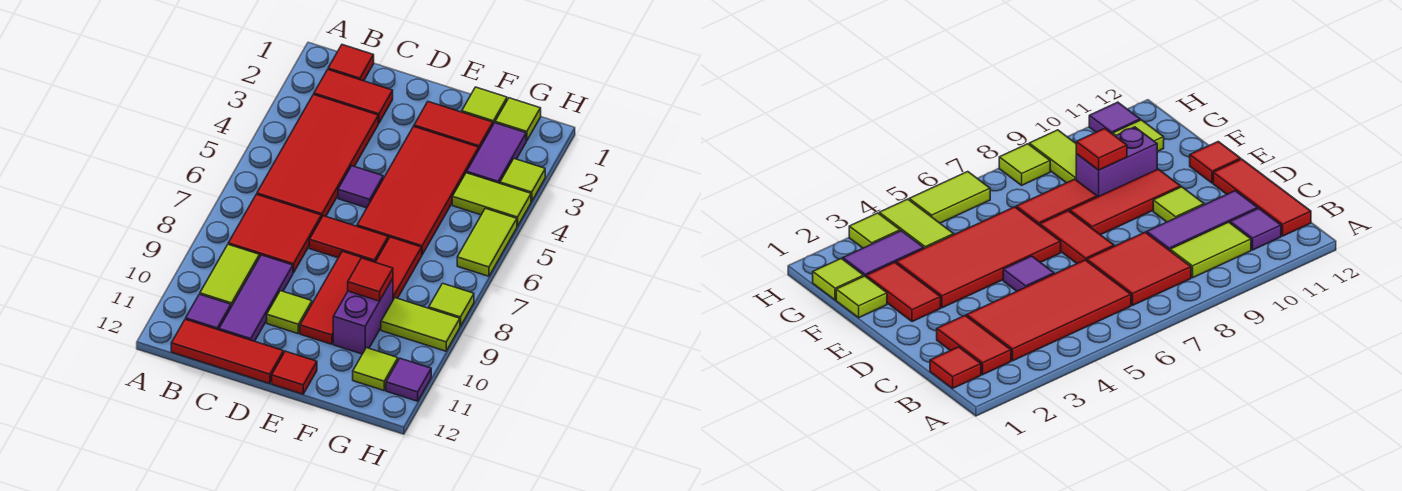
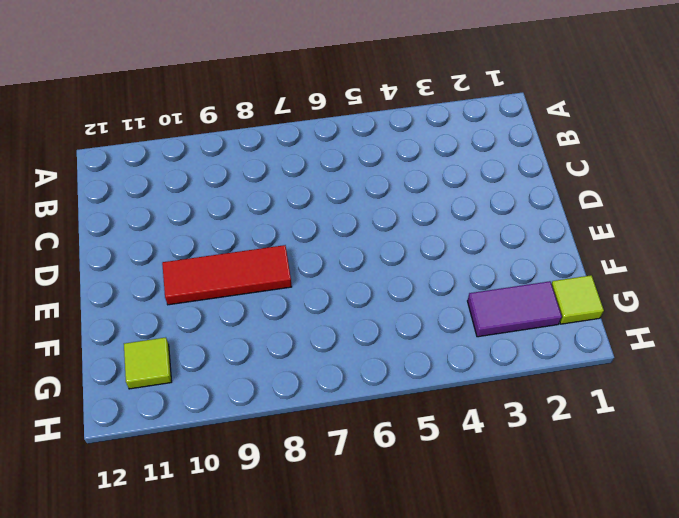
none -> red 1x1 tile [328,45,374,81]
none -> red 1x2 tile [314,70,393,123]
none -> red 2x4 tile [257,94,378,218]

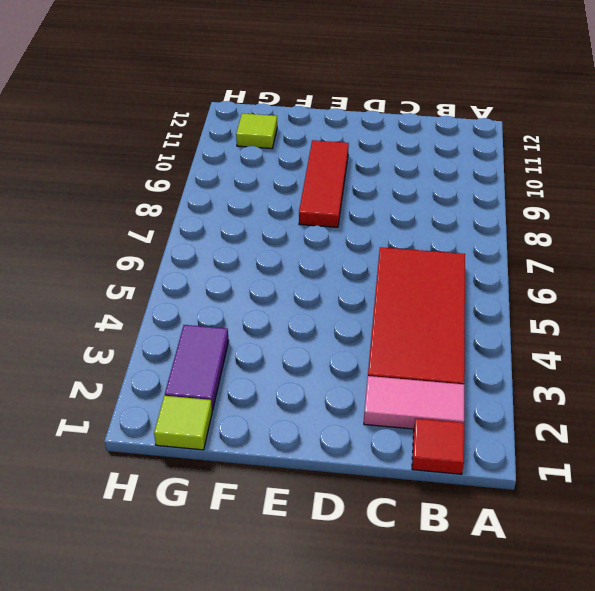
pink 1x2 tile [364,376,464,429] -> red 1x2 tile [314,70,393,123]
none -> red 2x2 tile [228,194,321,273]
none -> lime 1x2 tile [200,244,259,307]
none -> purple 1x1 tile [186,294,231,330]

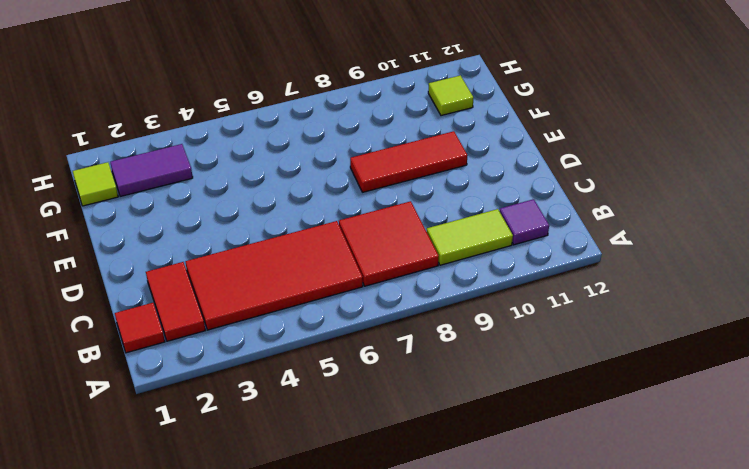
none -> red 1x3 tile [171,319,284,384]
none -> purple 1x3 tile [219,255,293,341]
none -> purple 1x1 tile [338,166,383,208]

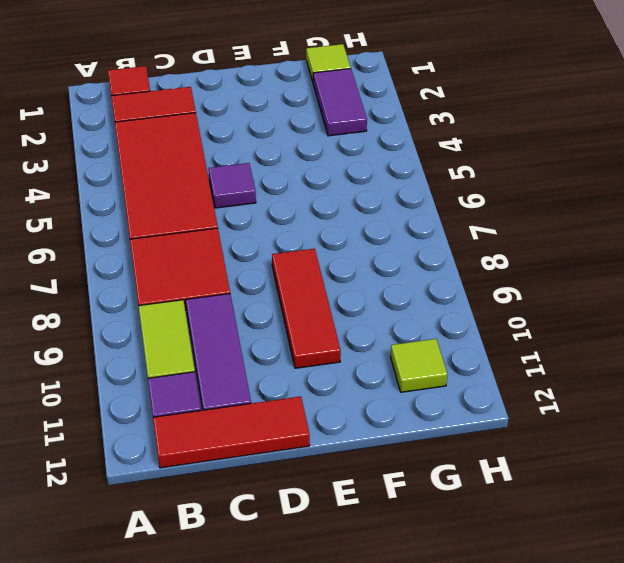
none -> red 1x2 tile [309,216,388,262]
none -> lime 1x1 tile [267,291,312,334]
none -> red 1x2 tile [414,102,493,149]

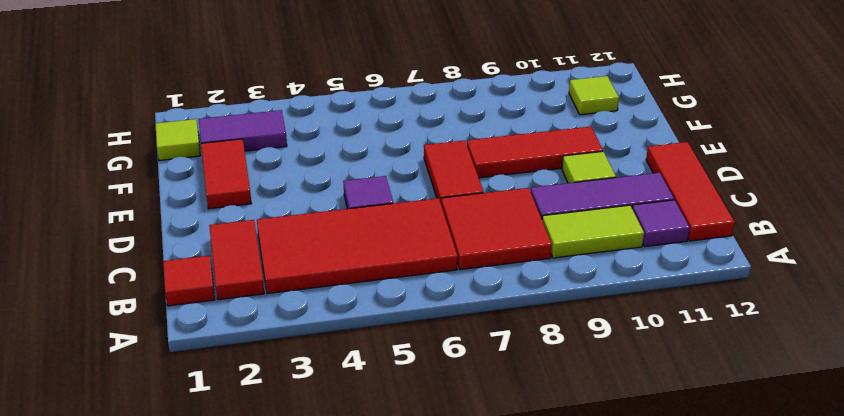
none -> red 2x4 tile [357,126,479,255]
none -> red 1x1 tile [272,351,317,394]
none -> lime 1x1 tile [462,87,507,124]

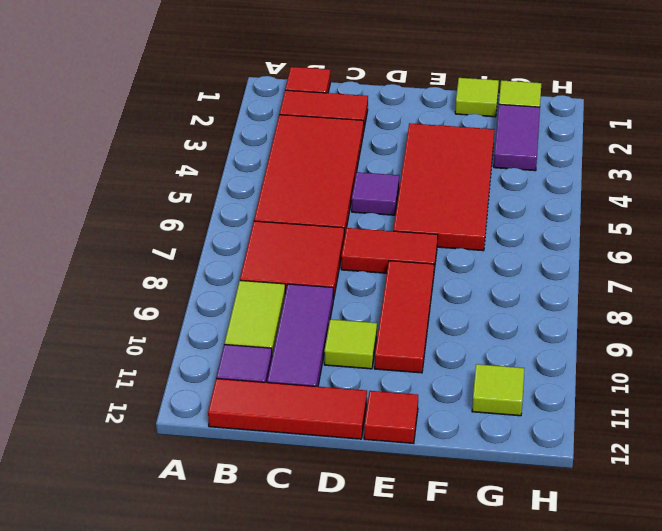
none -> red 1x2 tile [414,102,493,149]
none -> red 1x2 tile [376,237,422,300]
none -> purple 1x2 brick [333,279,393,354]

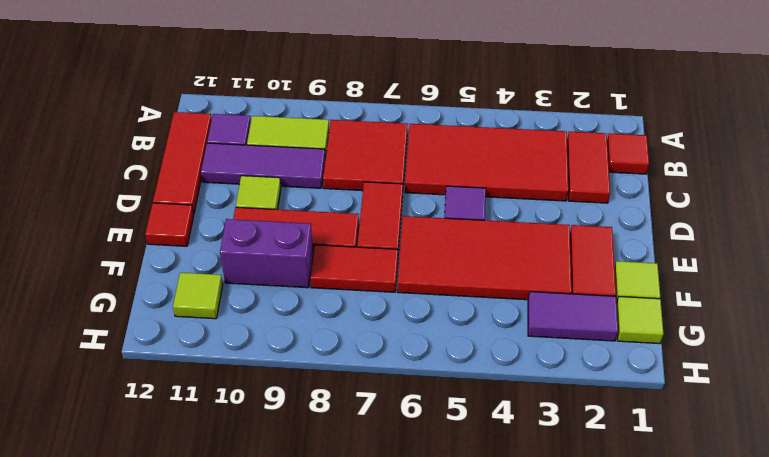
none -> lime 1x2 tile [452,173,531,226]
none -> lime 1x2 tile [381,298,460,351]
none -> lime 1x1 tile [500,159,545,201]

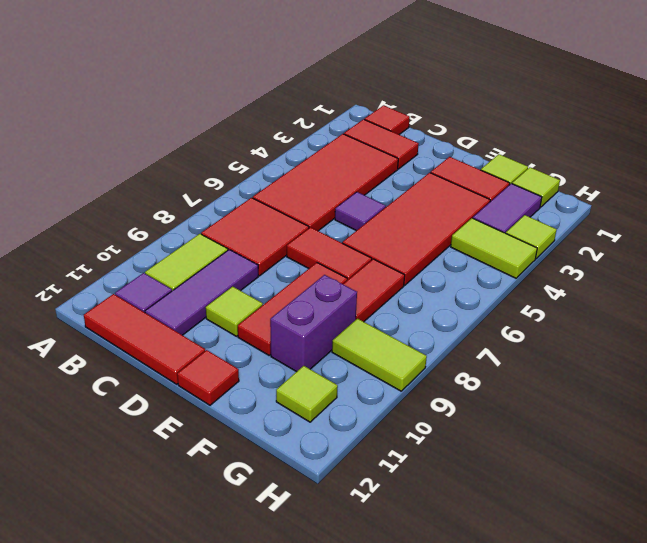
none -> lime 1x2 tile [457,208,517,276]
none -> lime 1x1 tile [429,283,474,326]
none -> purple 1x1 tile [386,358,431,401]

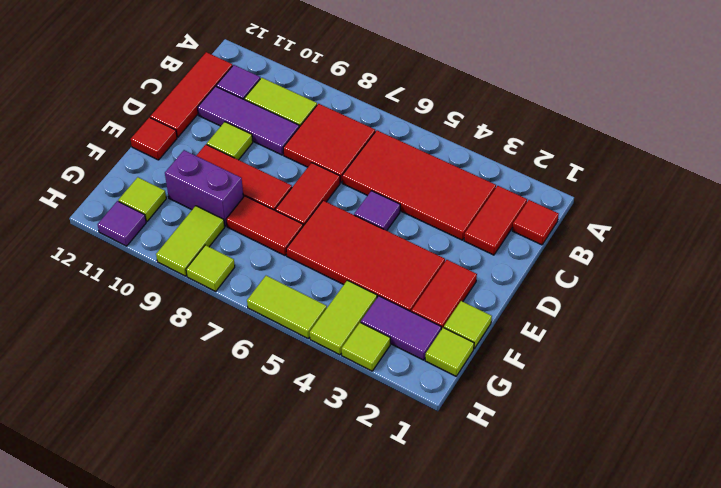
none -> red 1x1 tile [348,258,393,301]

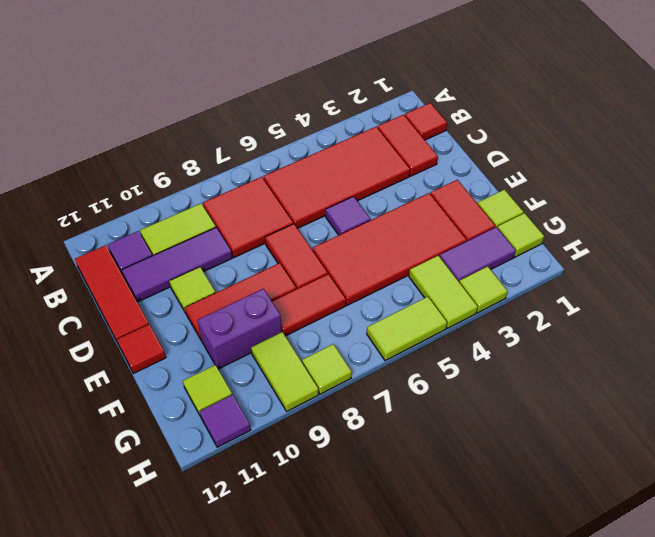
none -> red 1x1 tile [348,258,393,301]

